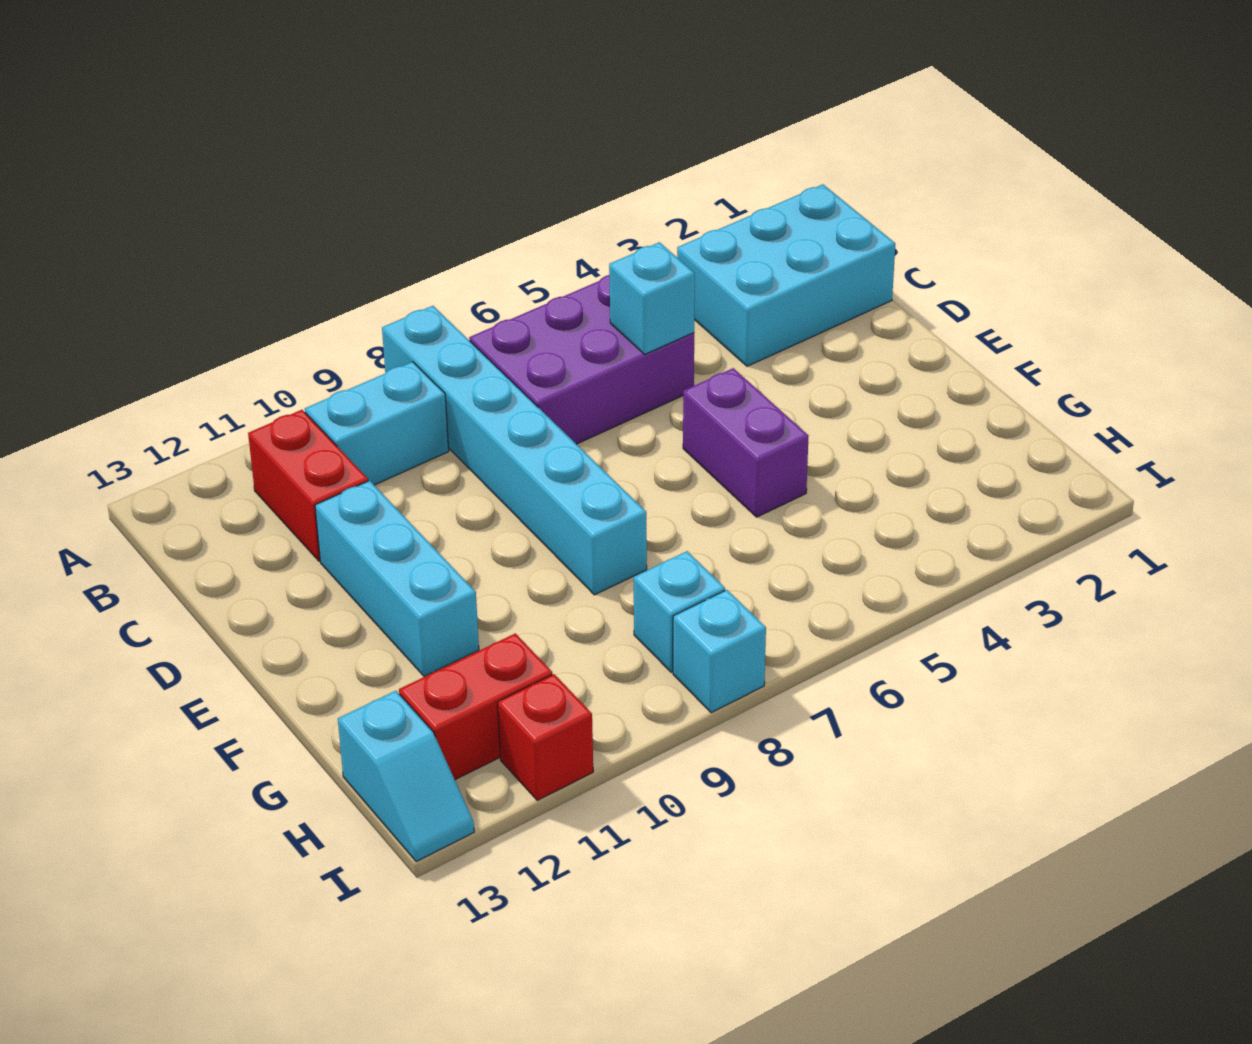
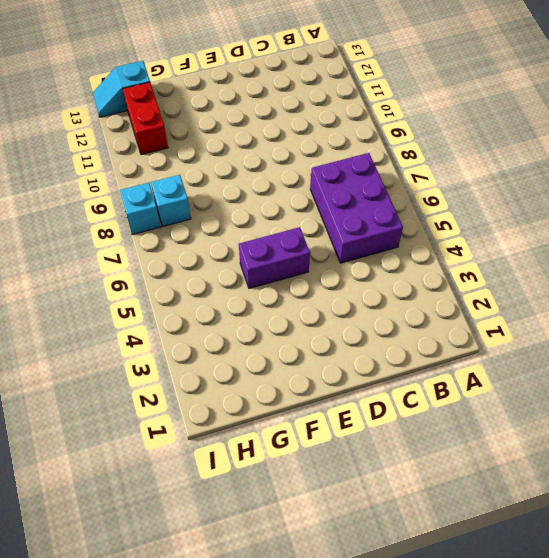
none -> cyan 1x6 brick [382,306,647,595]
none -> cyan 2x3 brick [677,184,895,366]
none -> cyan 1x2 brick [305,362,449,485]

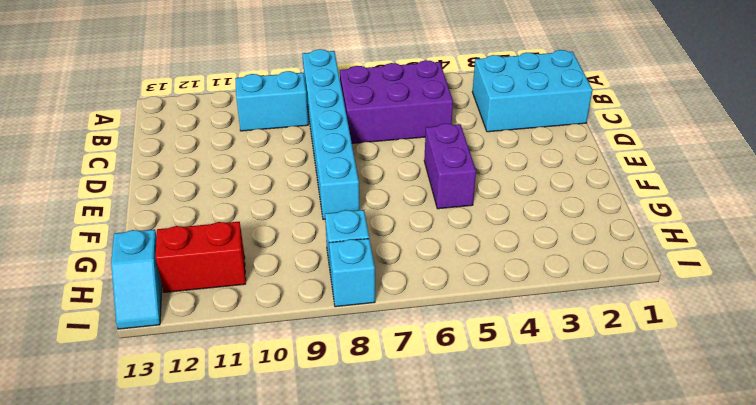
none -> red 1x2 brick [248,410,368,561]
none -> cyan 1x3 brick [315,481,479,677]
none -> red 1x1 brick [498,674,593,800]

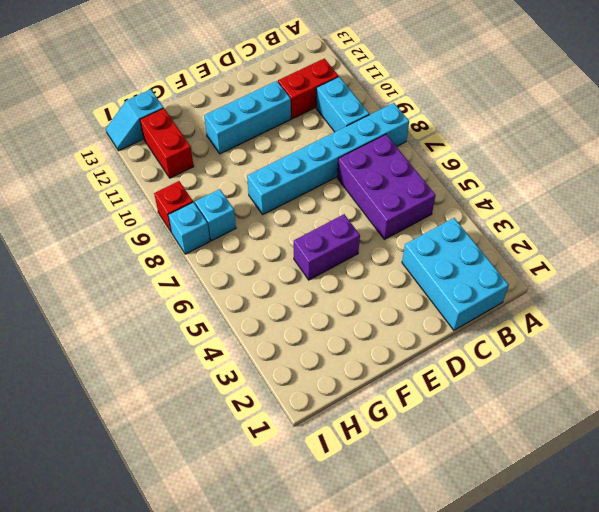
red 1x1 brick [154,181,193,233] -> red 1x1 brick moved to [498,674,593,800]
none -> cyan 1x1 brick [609,242,695,354]

